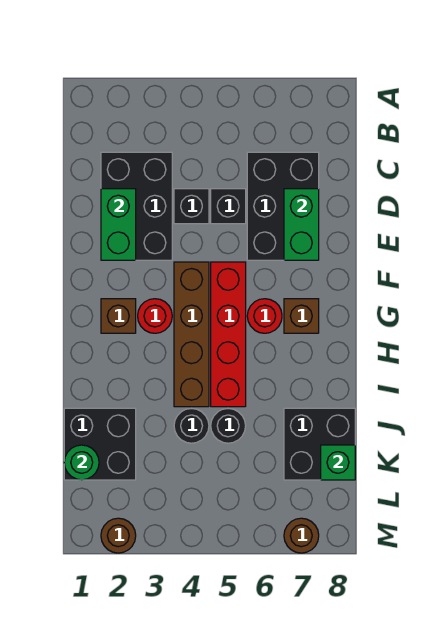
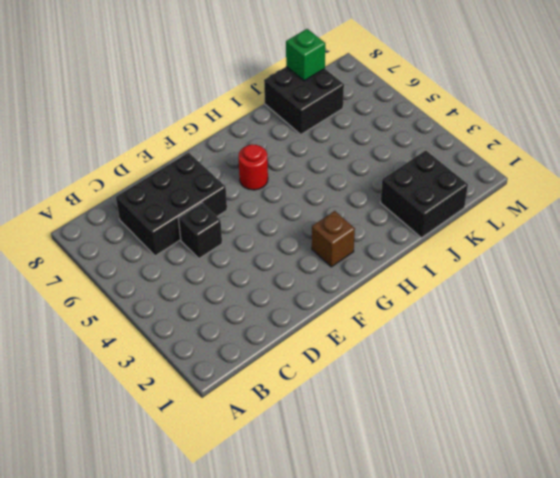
none -> black 2x3 brick [101,152,172,260]
none -> black 1x1 brick [174,189,209,224]
none -> brown 1x4 brick [174,262,209,407]

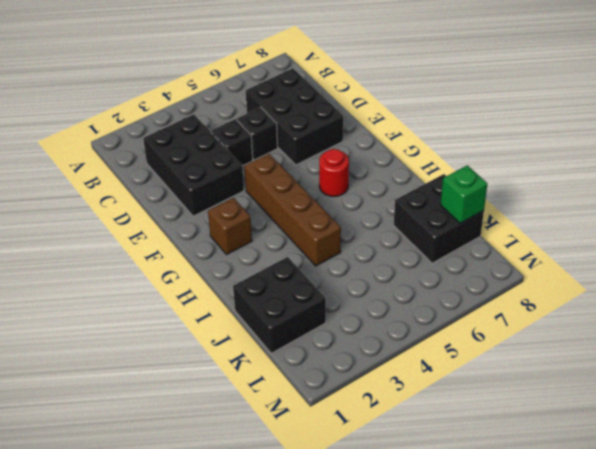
none -> red 1x4 brick [211,262,246,407]
none -> red 1x1 round brick [138,299,172,333]
none -> brown 1x1 brick [284,299,319,333]

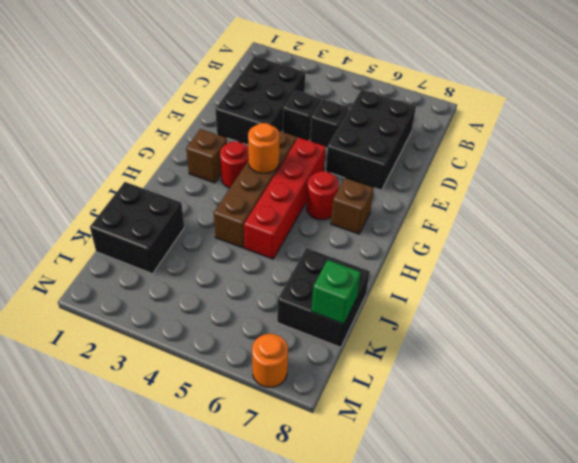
orange 1x1 round brick [248,123,280,173] -> none
orange 1x1 round brick [252,334,288,387] -> brown 1x1 round brick [284,518,319,553]
none -> black 1x1 round brick [174,409,209,443]
none -> black 1x1 round brick [211,409,246,443]
none -> brown 1x1 round brick [101,518,136,553]

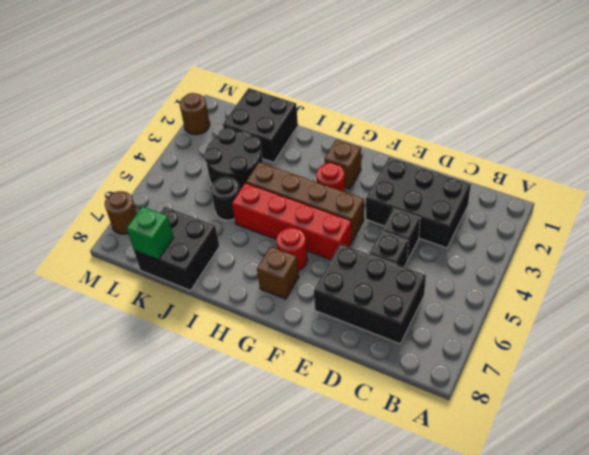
black 2x2 round brick [204,128,263,190] -> black 1x1 round brick [174,409,209,443]
none -> green 1x2 brick [101,189,136,260]
none -> green 1x2 brick [284,189,319,260]
none -> green 1x1 round brick [64,445,99,480]

